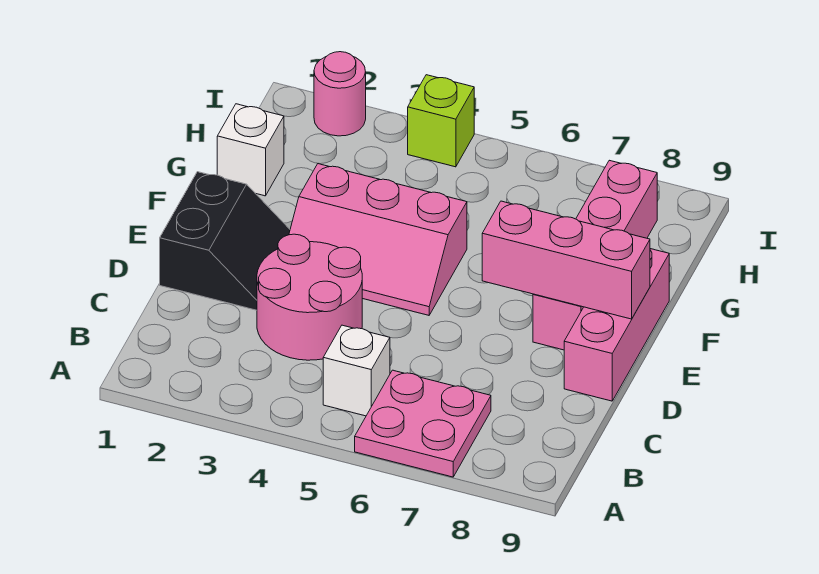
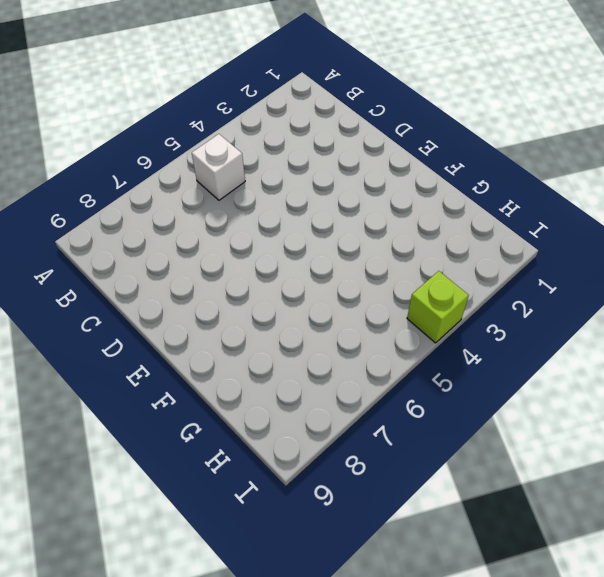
none -> pink 2x2 plate [355,370,491,477]
none -> pink 2x2 round brick [257,234,362,360]

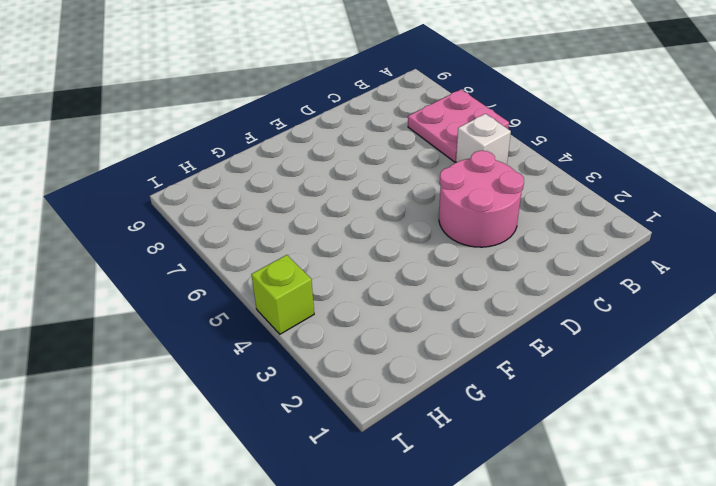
none -> black 2x2 slope [160,172,290,310]
none -> pink 1x3 brick [564,249,669,401]

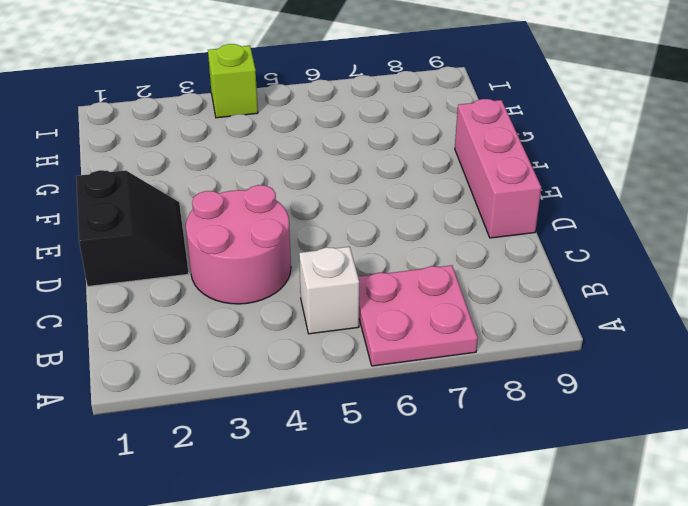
none -> pink 2x3 slope [289,164,467,315]
none -> pink 1x4 brick [533,160,657,350]

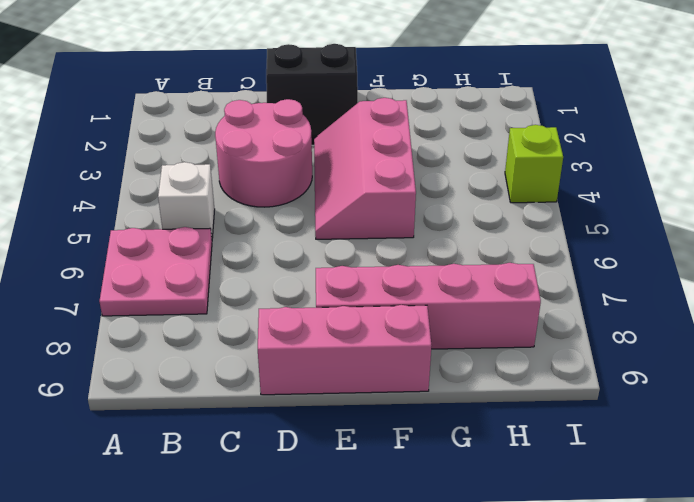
none -> white 1x1 brick [217,104,284,196]
none -> pink 1x1 round brick [314,52,366,136]

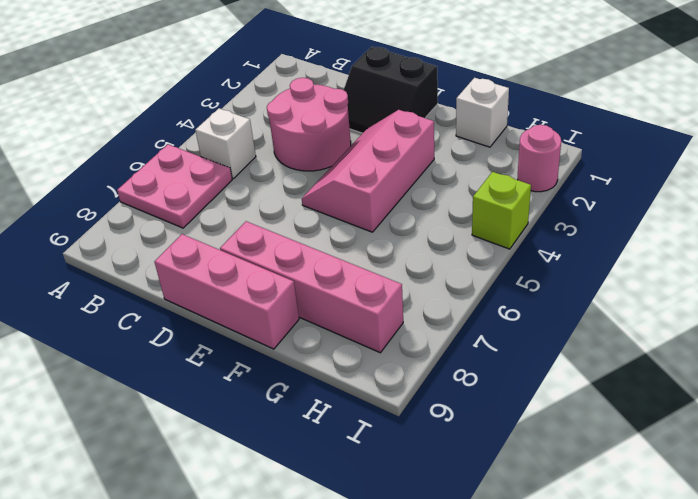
none -> pink 1x3 brick [482,201,650,319]

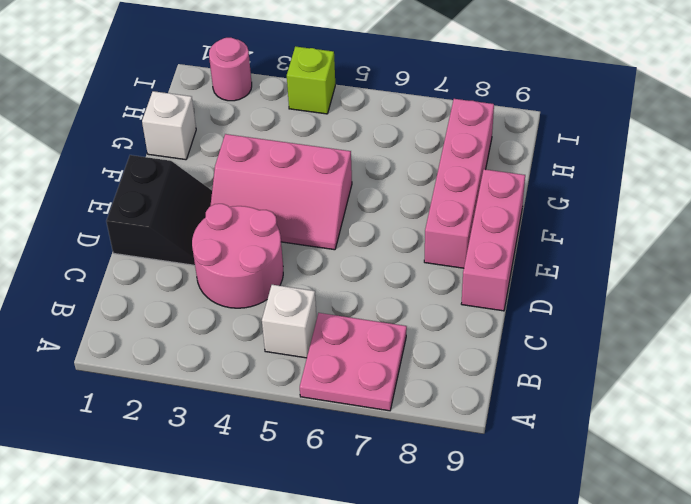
none -> pink 1x3 brick [482,201,650,319]

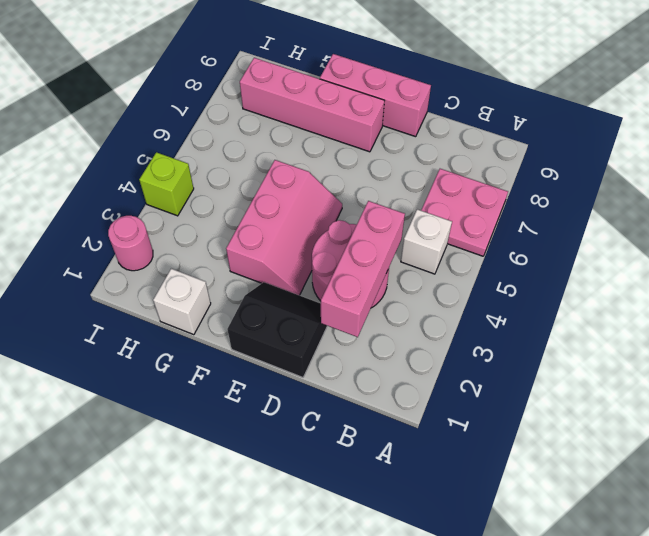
pink 1x3 brick [321,201,405,337] -> pink 1x3 brick moved to [482,201,650,319]

